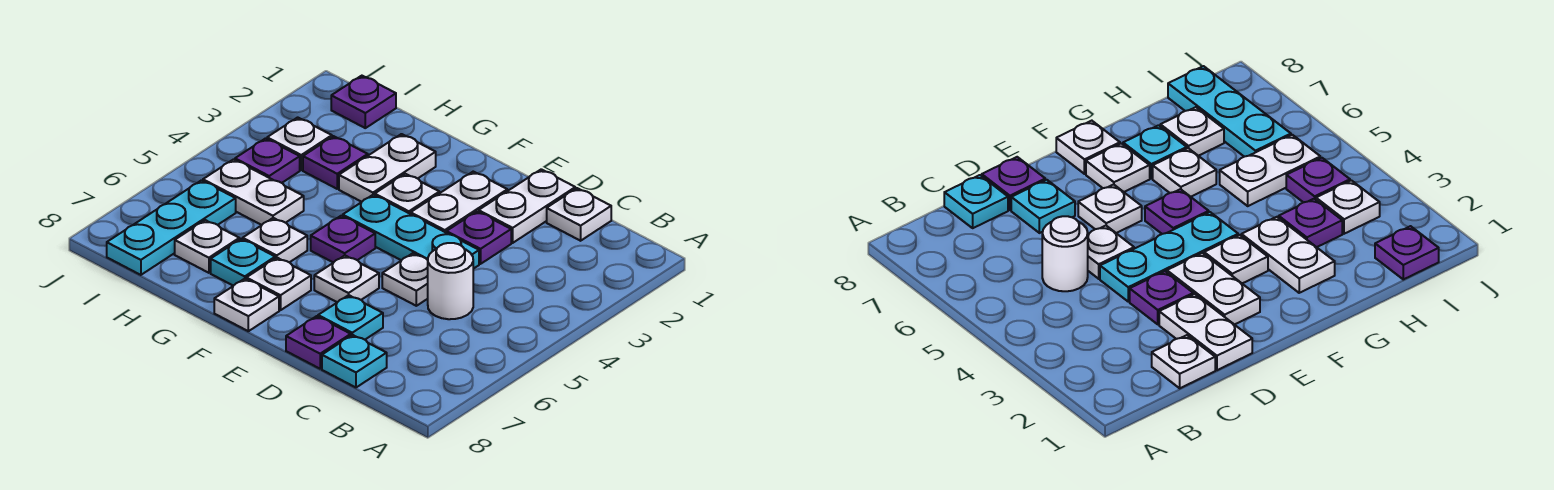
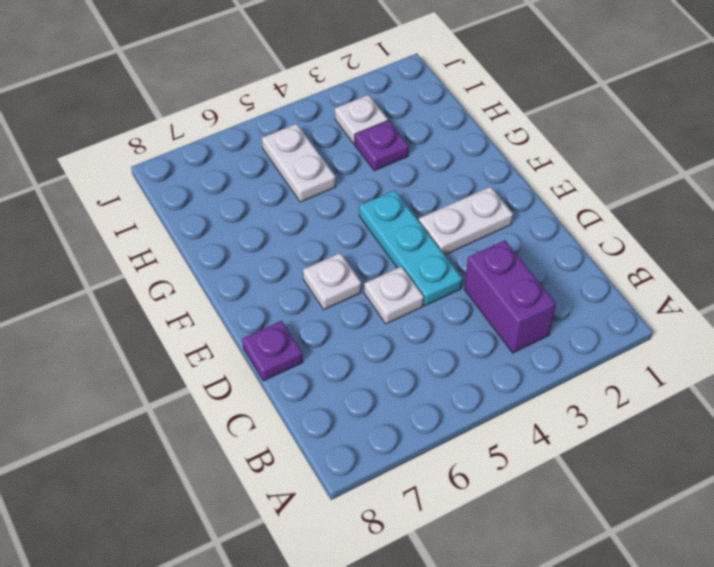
purple 1x2 brick [464,240,556,353] -> none
none -> white 1x1 plate [547,188,611,241]
none -> white 1x1 round brick [428,243,473,319]
none -> cyan 1x1 plate [322,335,387,387]

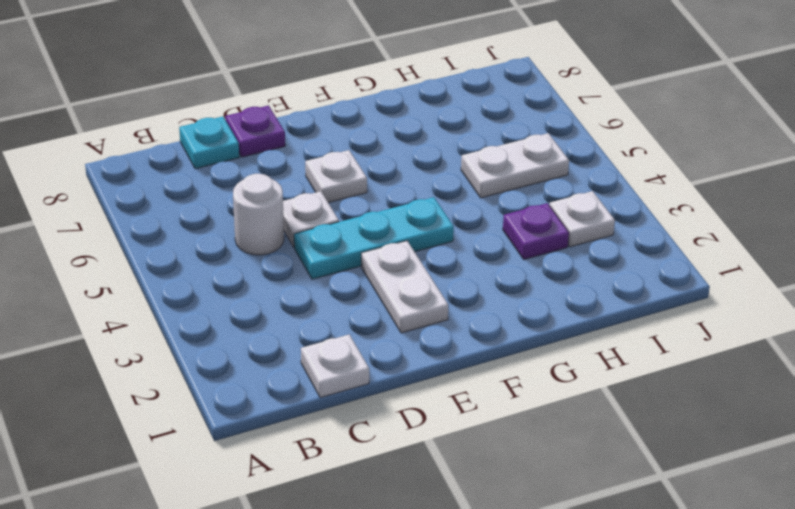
none -> white 1x2 plate [479,169,575,243]
none -> purple 1x1 plate [446,211,511,264]
none -> cyan 1x1 plate [318,295,383,340]

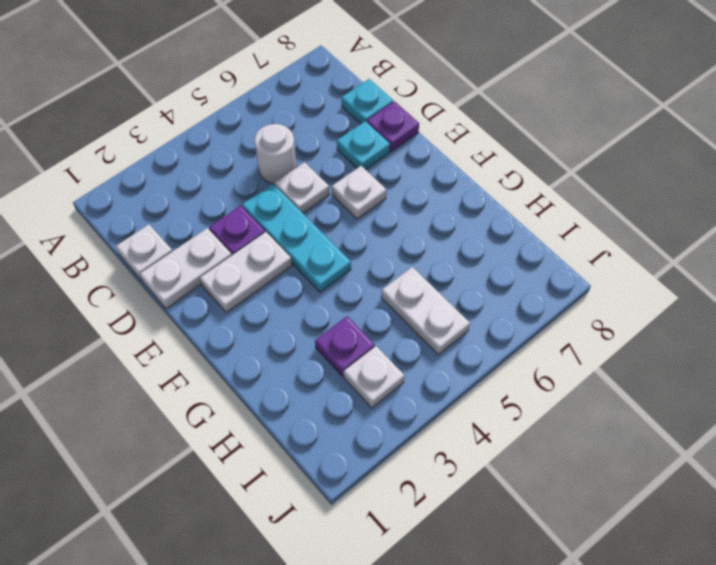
none -> white 1x1 plate [375,174,439,214]
none -> purple 1x1 plate [311,216,375,263]
none -> white 1x1 plate [246,258,311,310]

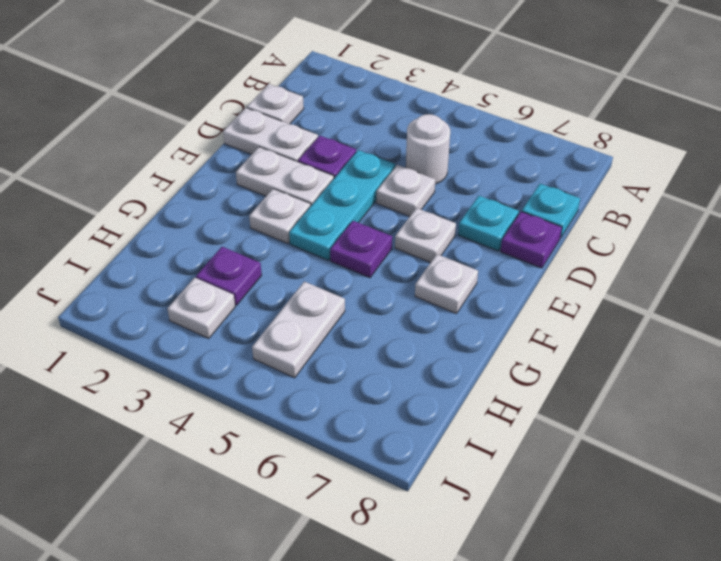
none -> white 1x1 plate [214,279,279,331]
none -> white 1x2 plate [339,134,436,202]
none -> white 1x1 plate [243,218,307,262]

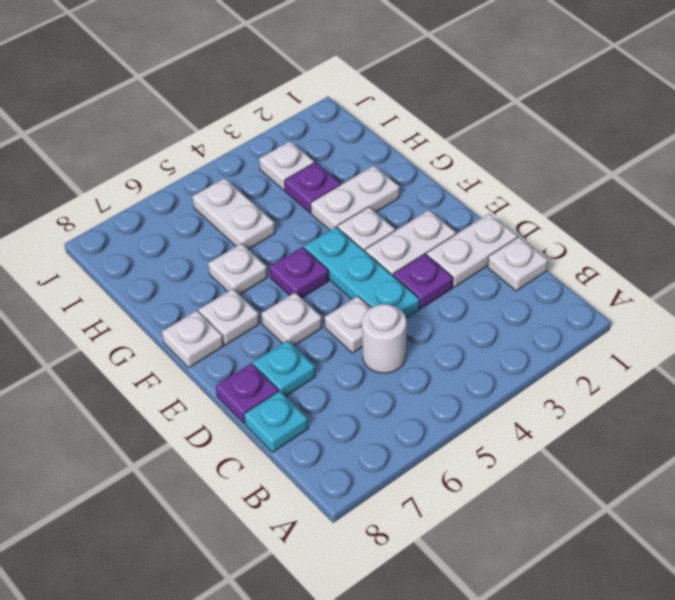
none -> cyan 1x1 plate [211,239,275,286]
none -> white 1x1 plate [175,220,239,273]
none -> purple 1x1 plate [331,76,396,128]

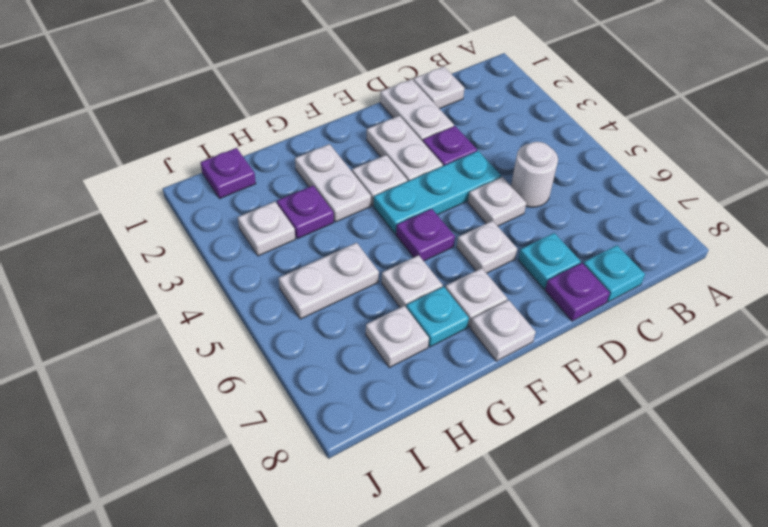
none -> purple 1x1 plate [235,138,300,183]
none -> cyan 1x3 plate [107,180,236,275]

